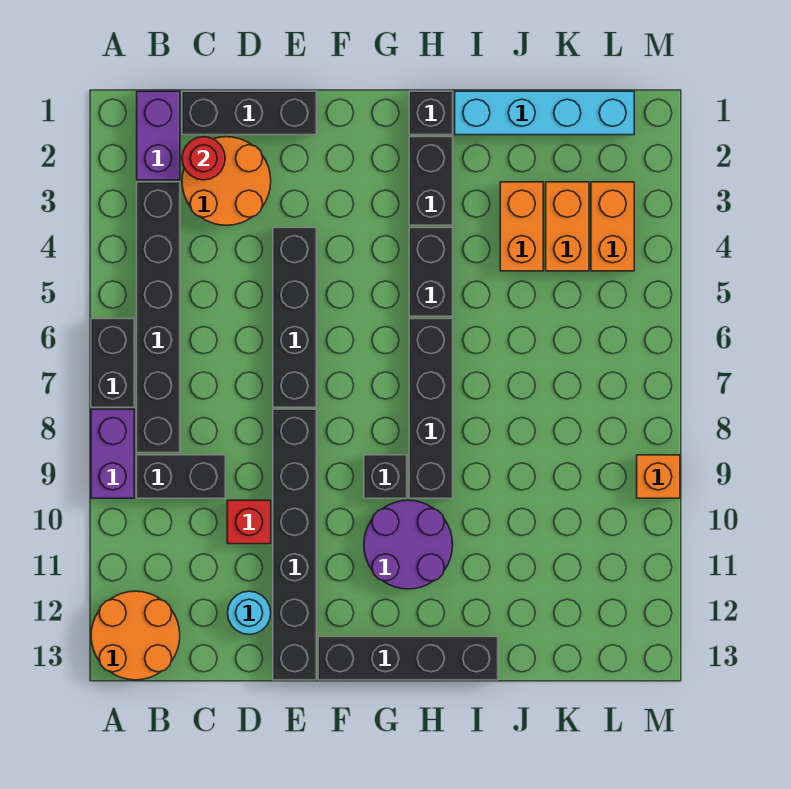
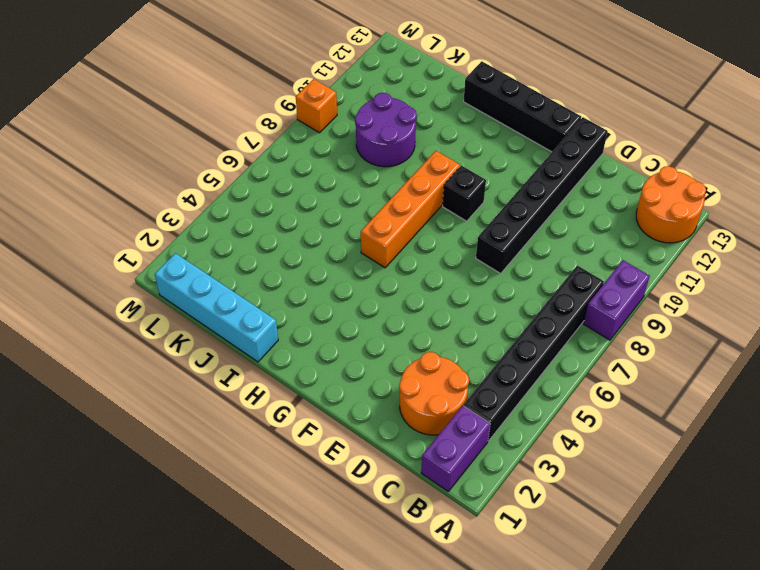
orange 1x4 brick [361,151,460,268] -> black 1x4 brick [409,319,453,498]
purple 2x2 round brick [355,93,417,167] -> purple 2x2 round brick moved to [364,500,453,589]
none -> black 1x2 brick [91,319,134,407]
none -> black 1x2 brick [137,455,225,498]
none -> black 1x3 brick [182,91,316,135]

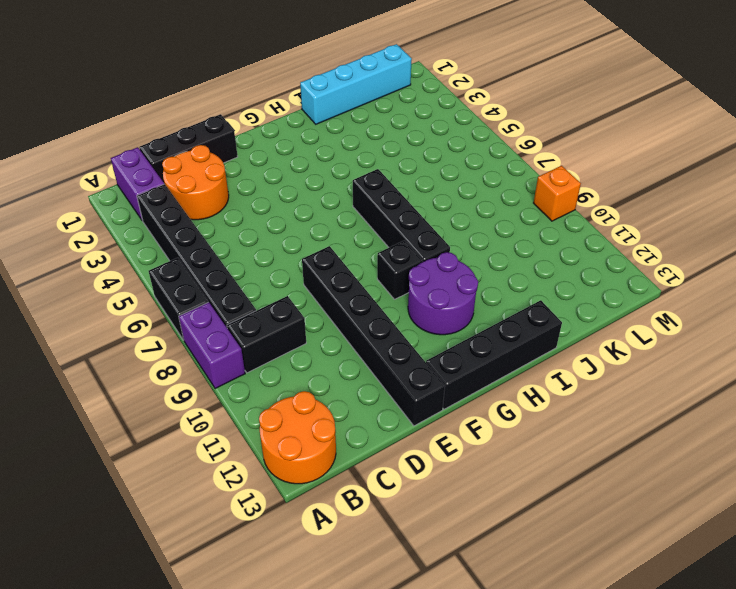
none -> red 1x1 brick [227,500,271,544]
none -> cyan 1x1 round brick [228,591,271,634]
none -> black 1x4 brick [273,228,316,407]

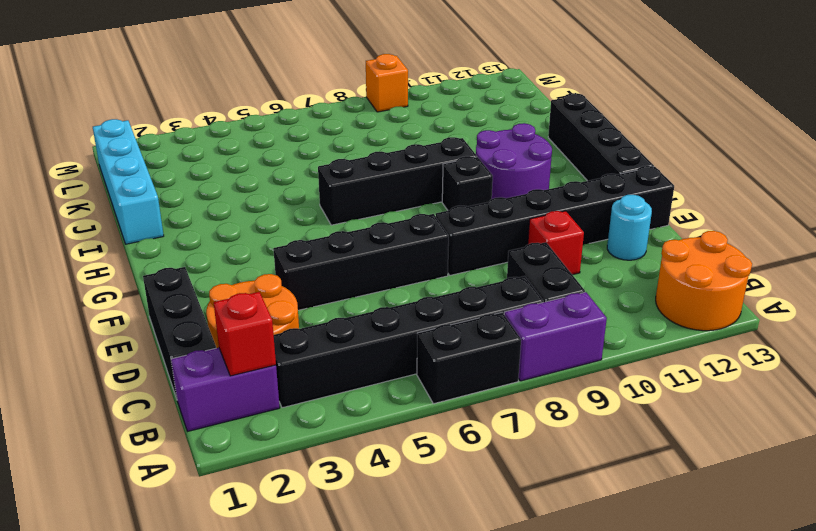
red 1x1 brick [214,292,276,376] -> none
none -> black 1x1 brick [409,91,453,135]
none -> black 1x2 brick [409,137,453,225]
none -> black 1x2 brick [409,228,453,316]

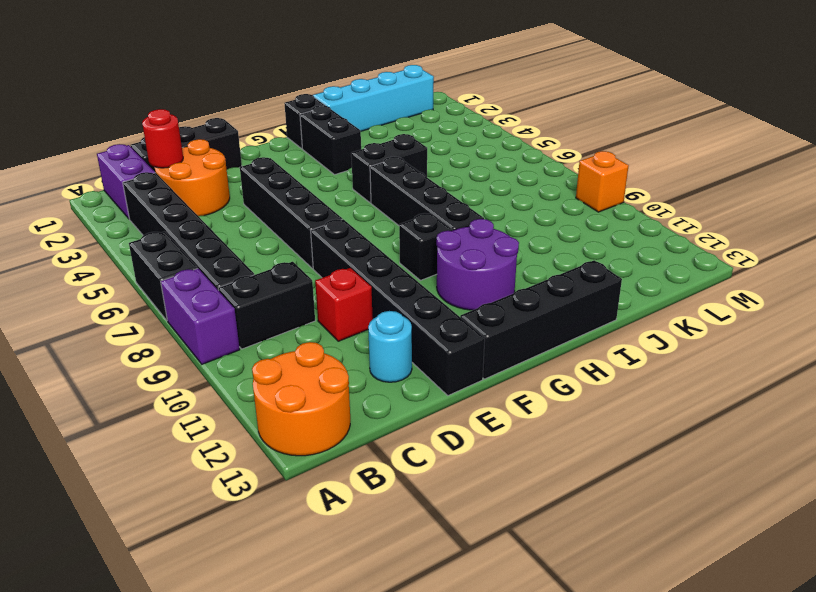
black 1x2 brick [351,134,427,203] -> black 1x2 brick turned to [409,228,453,316]
none -> orange 1x2 brick [500,182,543,271]
none -> orange 1x2 brick [546,182,589,271]
none -> orange 1x2 brick [591,182,634,271]

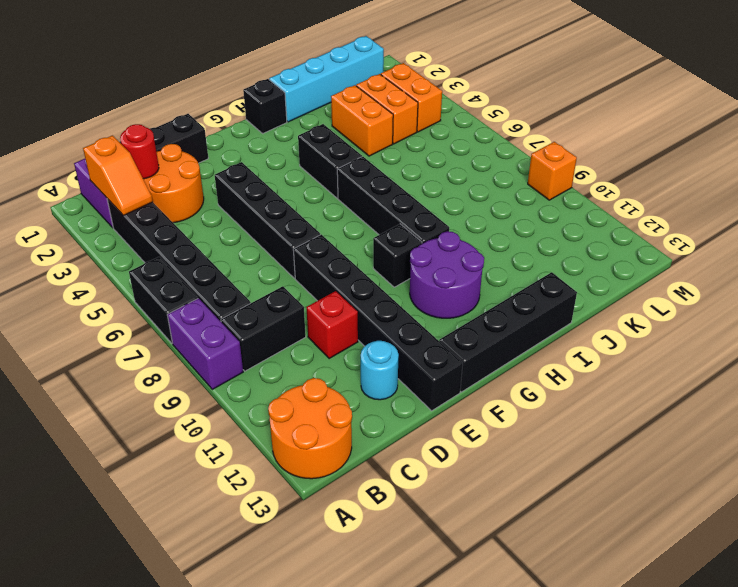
orange 1x2 slope [83,136,153,215] -> none
none -> black 1x2 brick [409,137,453,225]

